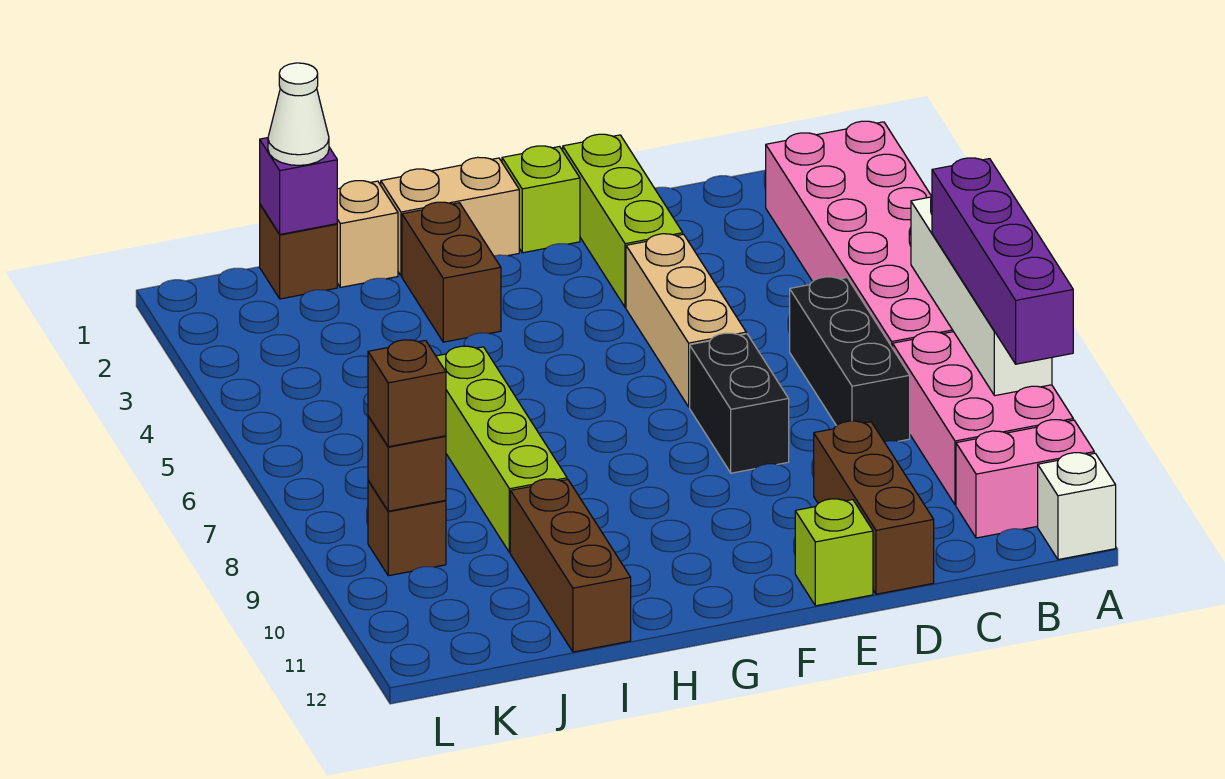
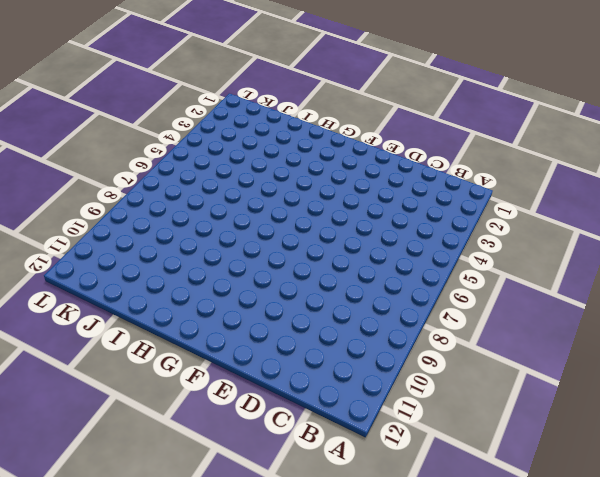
none -> pink 2x6 brick [766,121,953,348]
none -> pink 2x3 brick [893,332,1073,505]
none -> pink 1x2 brick [956,420,1094,538]

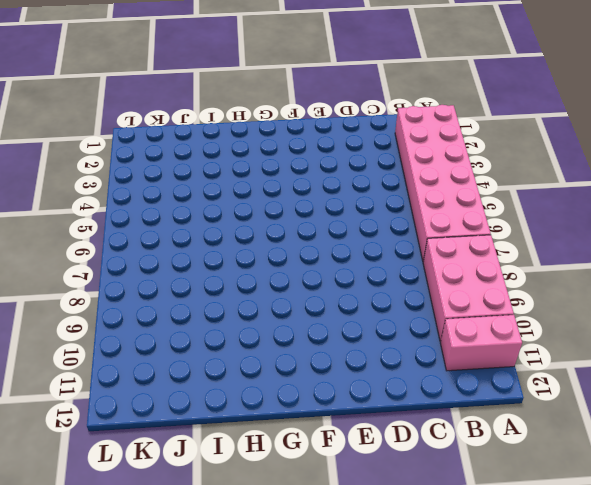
none -> white 1x1 brick [1038,453,1116,560]
none -> black 1x3 brick [790,277,910,442]
none -> brown 1x3 brick [814,421,934,594]

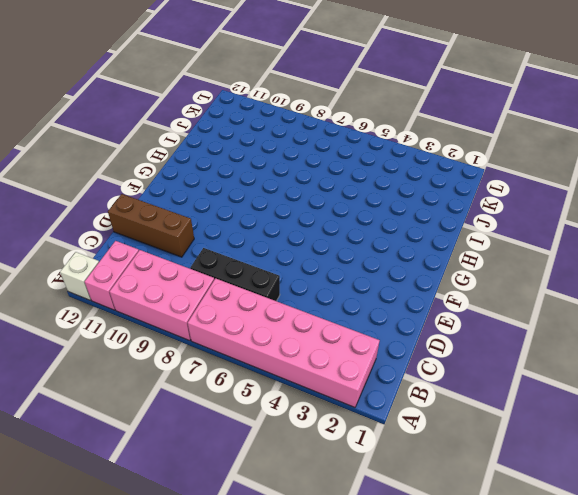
none -> lime 1x3 brick [563,134,683,308]
none -> tan 1x3 brick [626,234,746,407]
none -> black 1x2 brick [690,333,789,473]

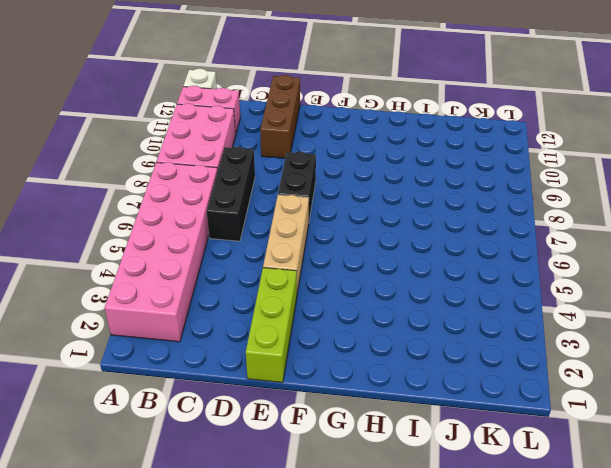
none -> lime 1x1 brick [795,499,873,606]
none -> lime 1x1 brick [502,146,580,253]
none -> tan 1x2 brick [381,157,519,276]

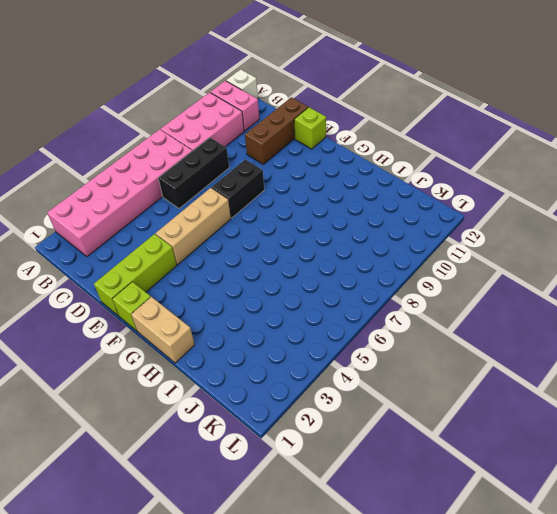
none -> brown 1x2 brick [402,202,501,342]
none -> tan 1x1 brick [337,181,398,287]
none -> lime 1x4 brick [436,346,567,553]

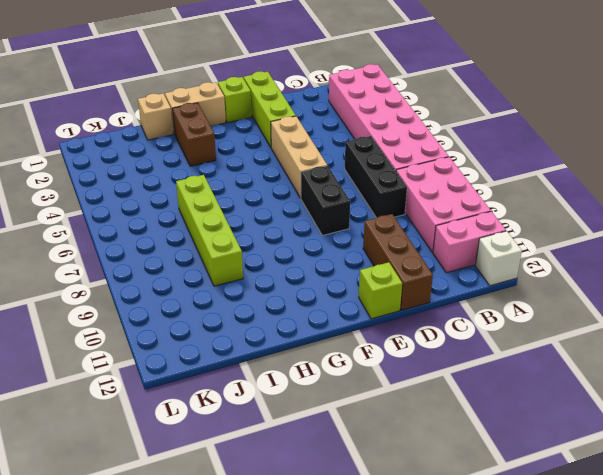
none -> brown 1x3 brick [510,479,631,652]
none -> brown 1x1 brick [260,205,337,299]
none -> brown 1x1 brick [368,481,446,576]

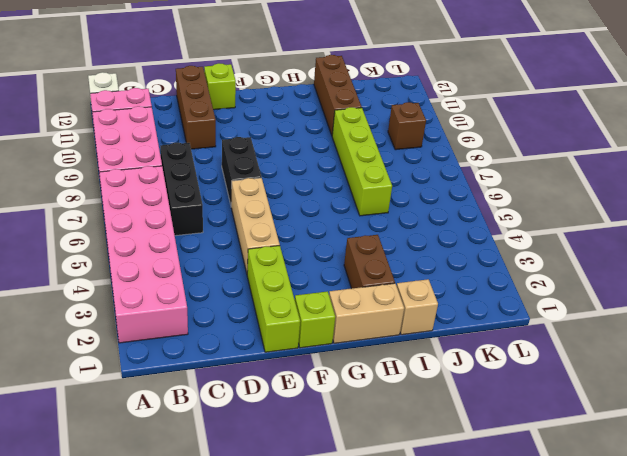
none -> brown 1x1 brick [260,205,337,299]
none -> white 1x4 brick [911,197,1052,396]
none -> purple 1x1 brick [260,138,337,234]

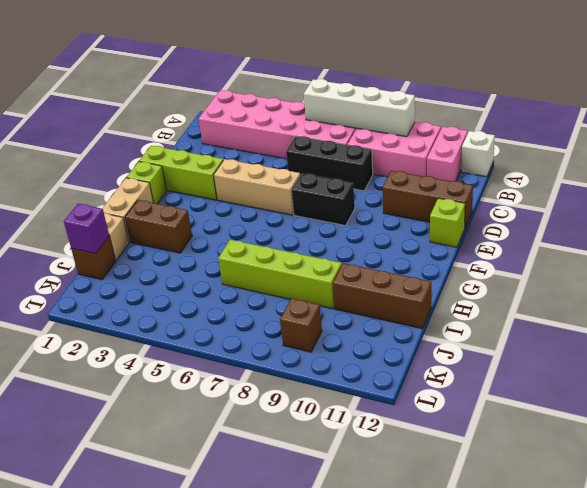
none -> brown 1x1 brick [368,416,446,511]
none -> purple 1x4 brick [932,158,1073,364]
none -> white 1x1 cone [268,63,329,165]

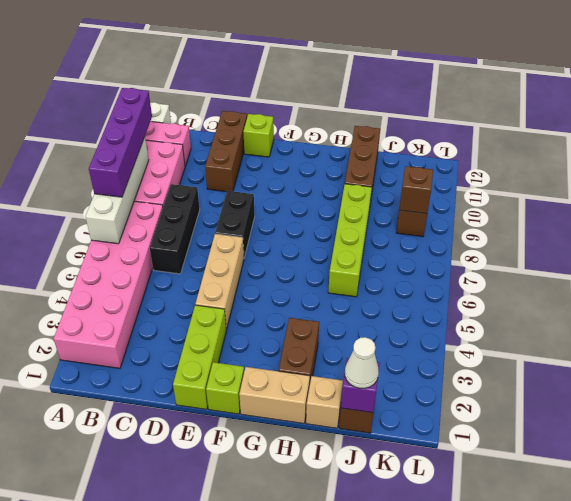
none -> brown 1x1 brick [368,340,446,447]

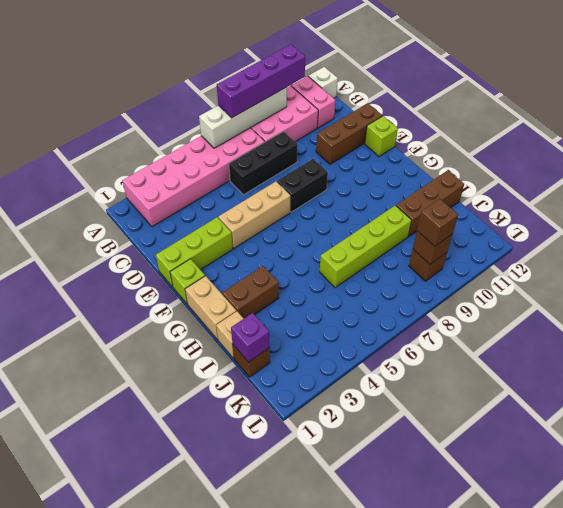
none -> white 1x1 cone [268,63,329,165]

